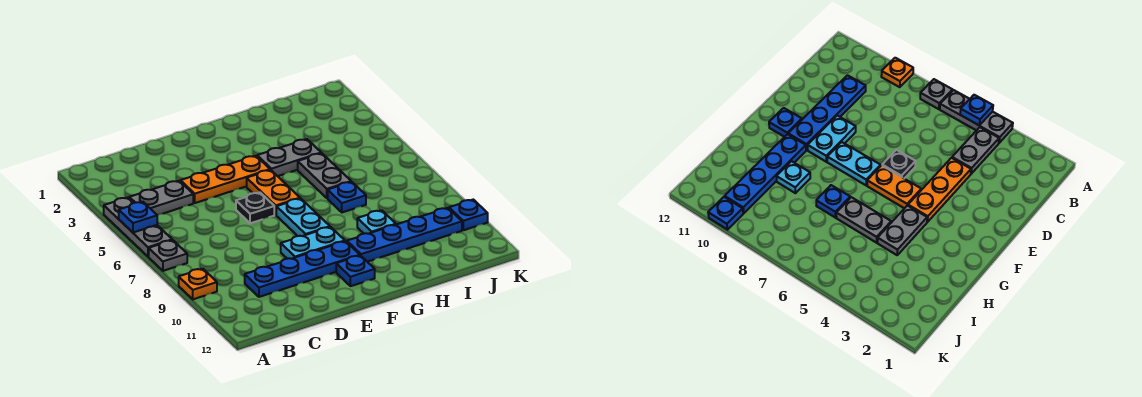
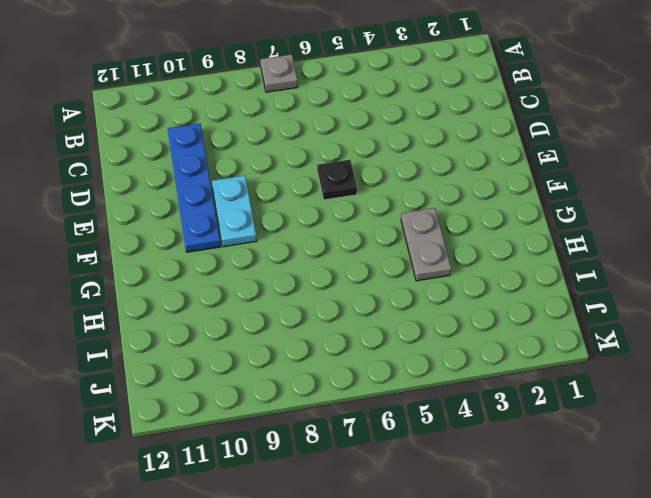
none -> grey 1x3 plate [104,197,172,257]
none -> orange 1x1 plate [179,269,217,299]
none -> grey 1x2 plate [129,181,193,215]

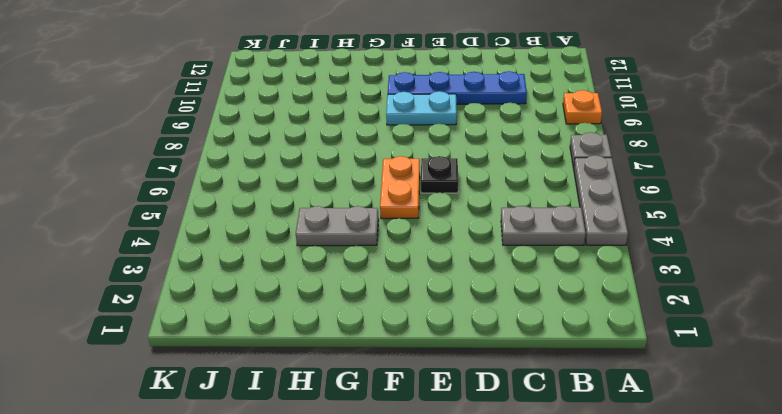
none -> orange 1x3 plate [180,156,270,203]
none -> cyan 1x2 plate [276,198,330,236]
none -> blue 1x1 plate [336,255,375,286]

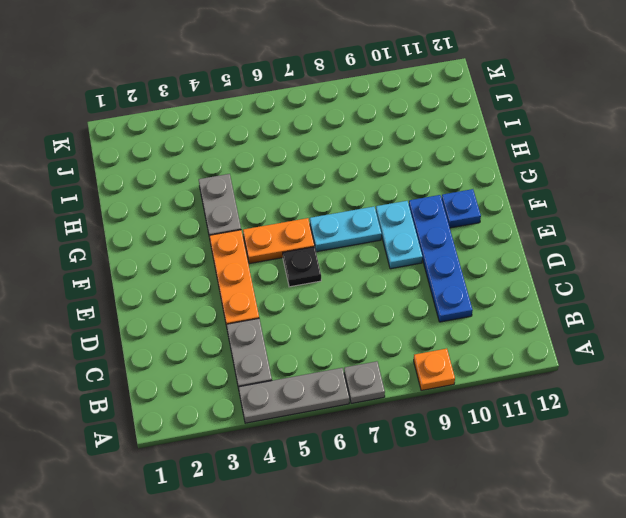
none -> blue 1x4 plate [347,208,462,262]
none -> grey 1x2 plate [298,153,351,198]
none -> blue 1x1 plate [328,182,366,212]

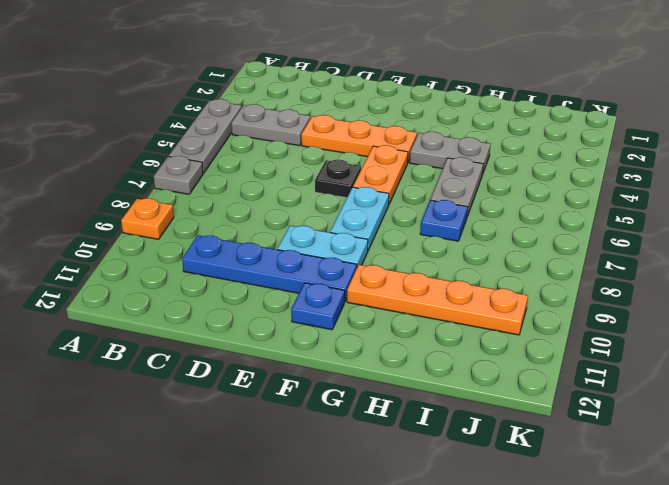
orange 1x4 plate [347,265,528,335] -> blue 1x4 plate [347,208,462,262]
none -> cyan 1x1 plate [357,210,396,234]
none -> blue 1x1 plate [449,200,488,230]
none -> blue 1x1 plate [119,202,157,233]

